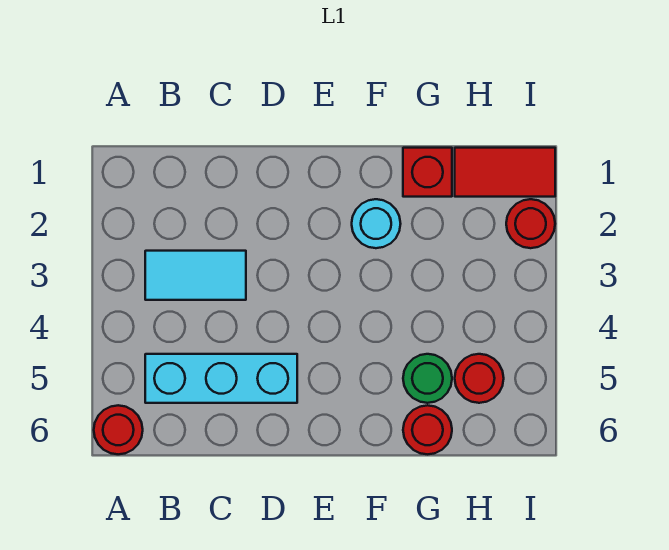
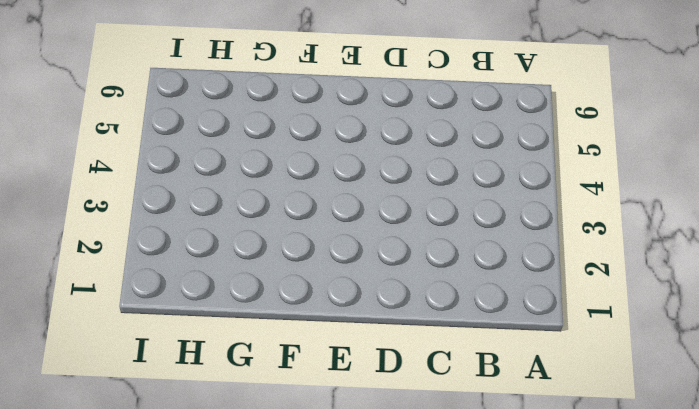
none -> red 1x1 round brick [94,405,143,454]
none -> cyan 1x2 tile [145,251,246,300]

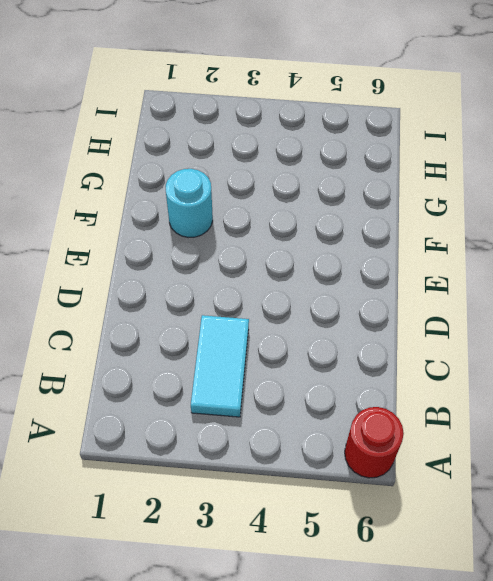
none -> cyan 1x3 brick [145,354,297,403]
none -> red 1x1 brick [403,148,452,197]

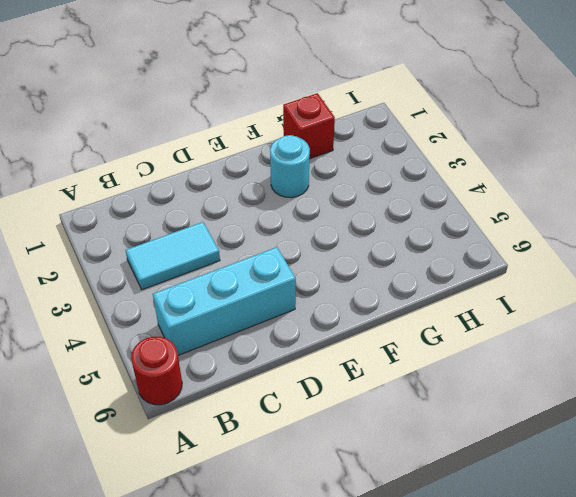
none -> green 1x1 round brick [403,354,452,403]
none -> red 1x1 round brick [403,405,452,454]

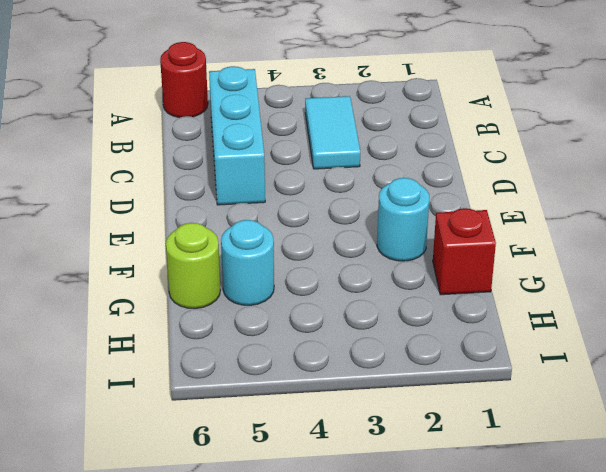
cyan 1x1 round brick [221,220,274,305] -> green 1x1 round brick [403,354,452,403]
lime 1x1 round brick [166,223,220,309] -> red 1x1 round brick [403,405,452,454]
none -> red 1x2 tile [455,148,555,197]
none -> red 1x1 round brick [455,354,504,403]

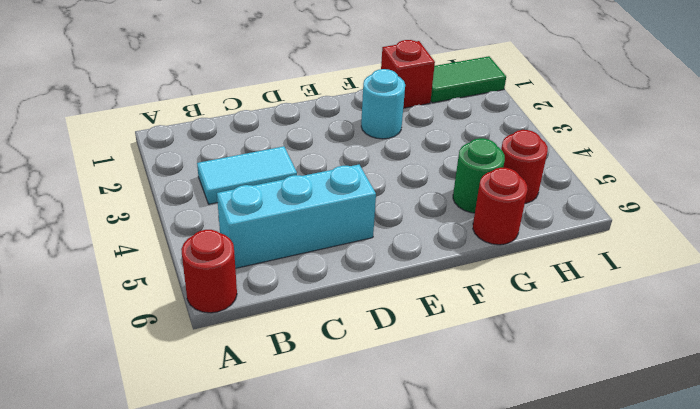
green 1x2 tile [431,56,506,103] -> red 1x2 tile [455,148,555,197]
none -> red 1x1 round brick [506,199,555,248]

